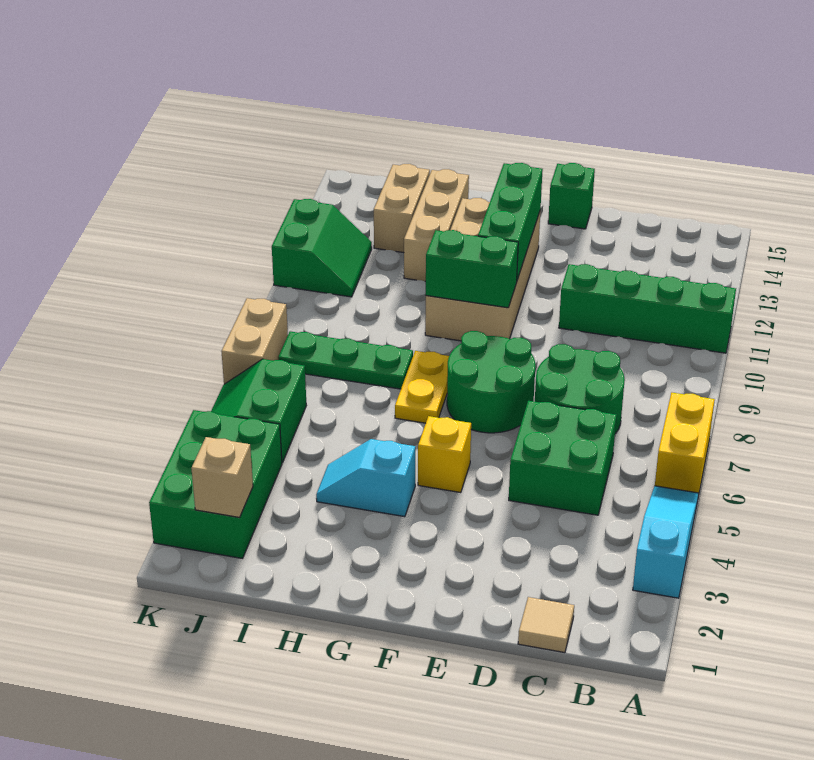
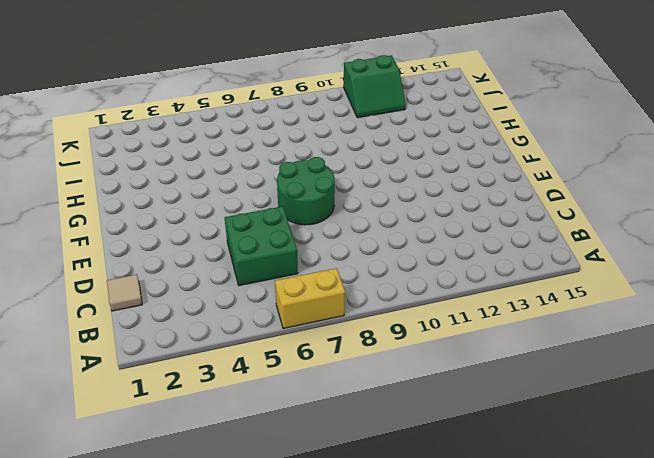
none -> cyan 1x3 slope [633,486,699,598]
none -> green 1x4 brick [559,264,736,353]
none -> green 2x2 round brick [535,344,625,434]

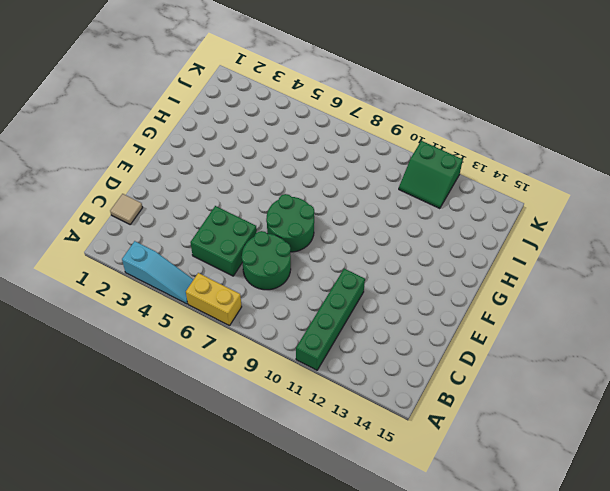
none -> green 1x1 brick [548,163,595,229]
none -> yellow 1x1 brick [418,416,471,493]
none -> tan 2x4 brick [425,198,540,341]

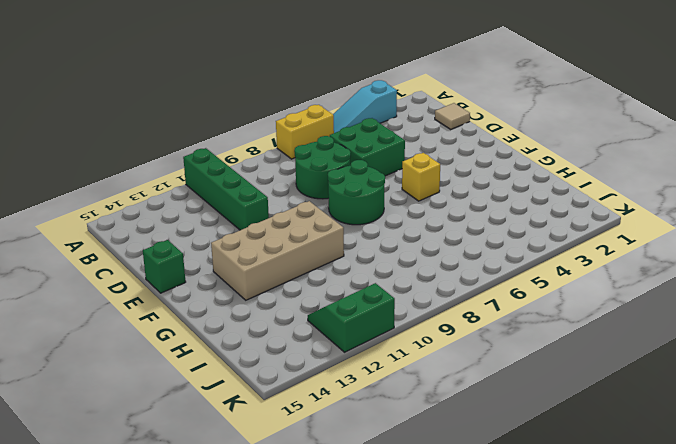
none -> cyan 1x2 slope [316,439,415,517]
none -> yellow 1x2 plate [395,351,449,423]
none -> green 1x3 plate [278,331,413,389]

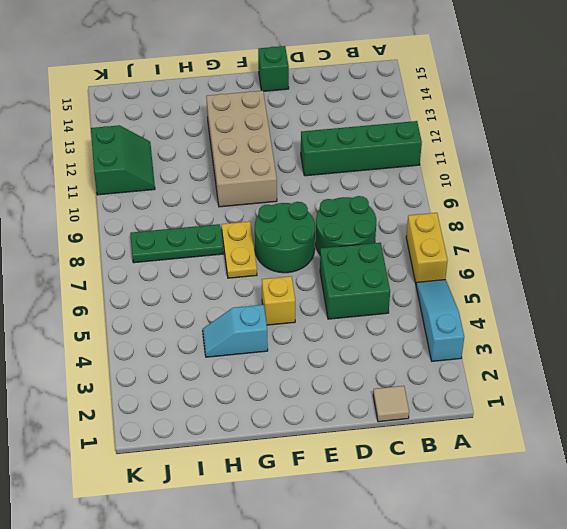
none -> tan 1x3 brick [404,169,469,282]
none -> tan 1x2 brick [374,164,430,253]
none -> green 2x3 brick [149,410,282,559]

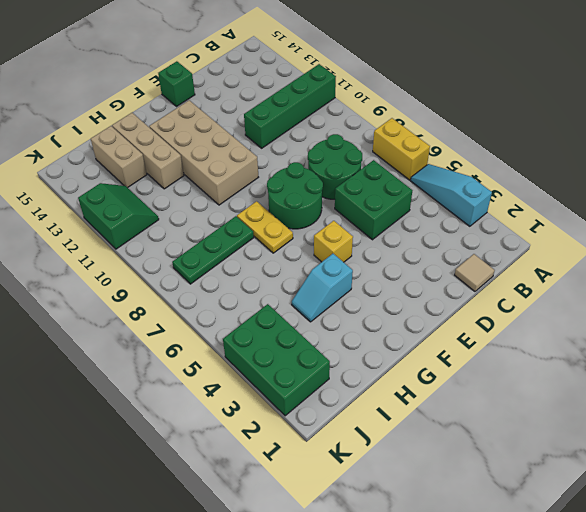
none -> green 2x2 slope [211,359,306,463]
none -> tan 1x2 brick [221,298,288,384]
none -> green 1x2 brick [426,230,518,308]

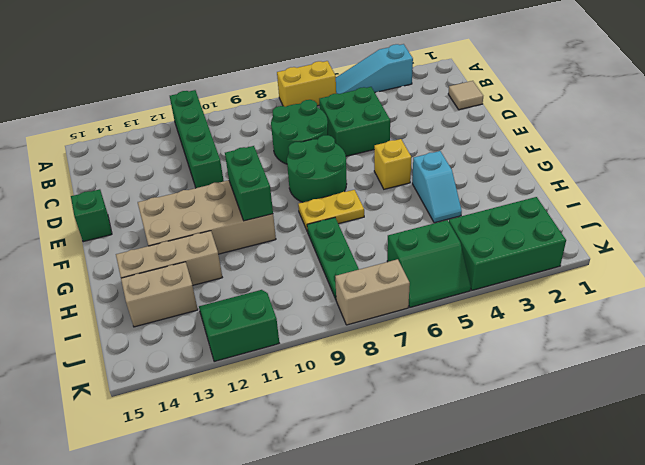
none -> green 1x3 brick [478,163,543,280]
none -> tan 1x1 brick [191,437,253,517]

